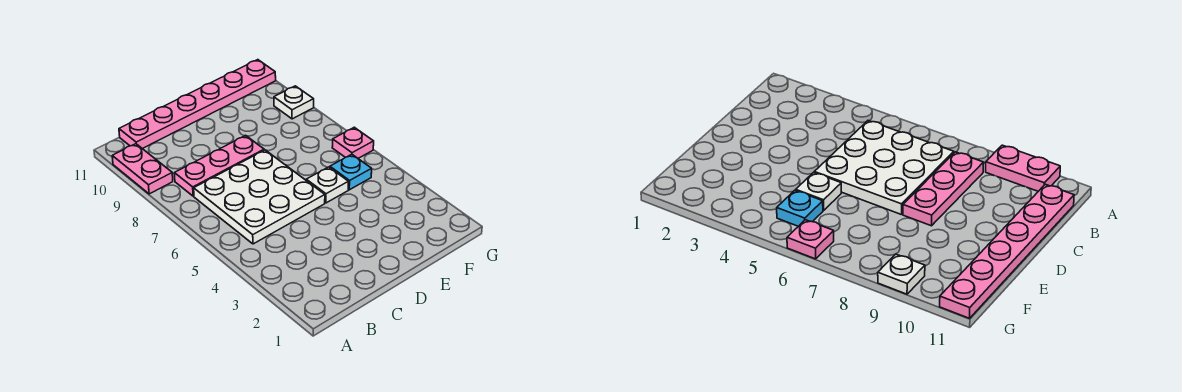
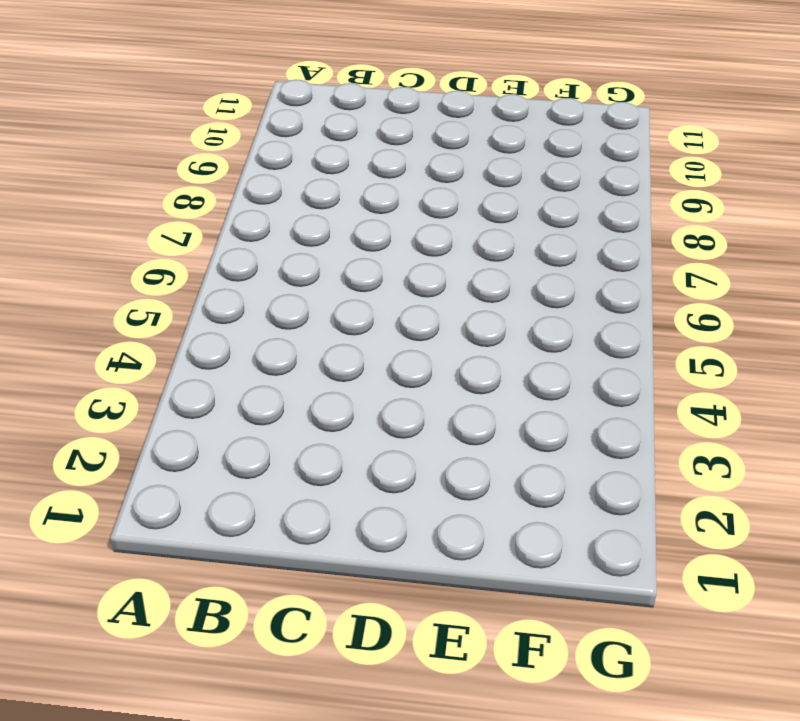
none -> pink 1x2 plate [112,144,173,194]
none -> white 3x3 plate [194,150,325,244]

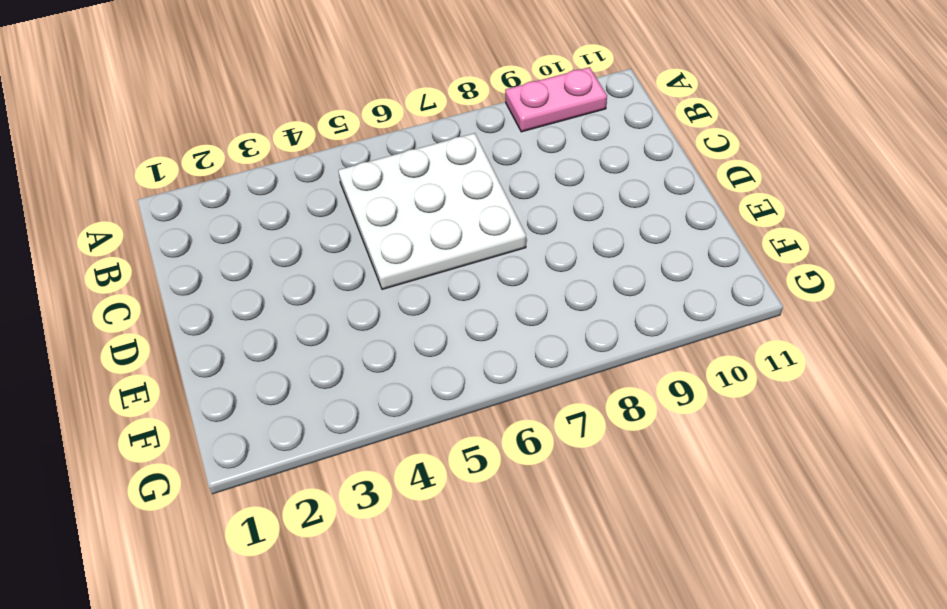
none -> pink 1x3 plate [174,135,264,196]
none -> pink 1x6 plate [119,60,276,149]

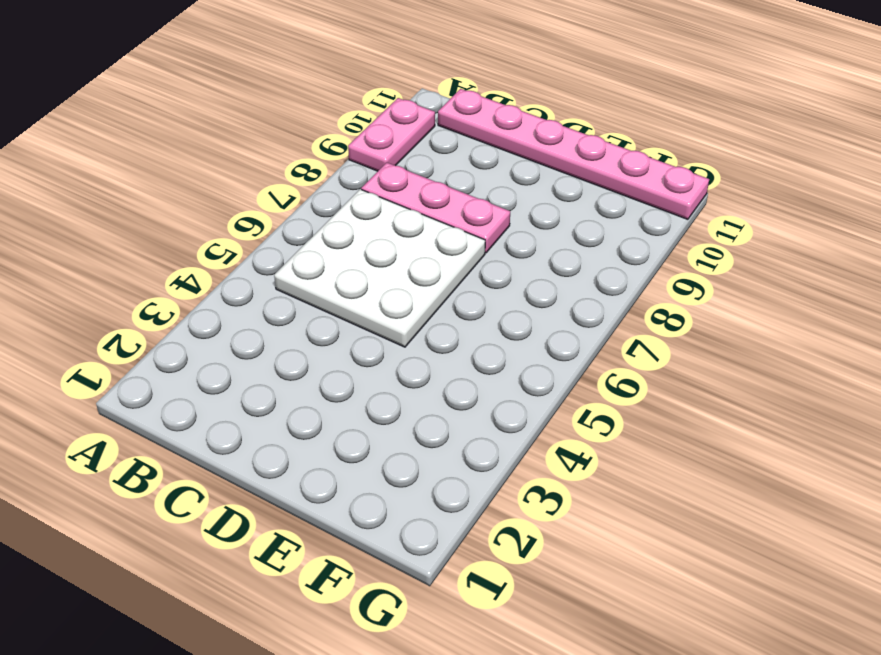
none -> white 1x1 plate [306,167,348,203]
none -> cyan 1x1 plate [330,154,372,190]

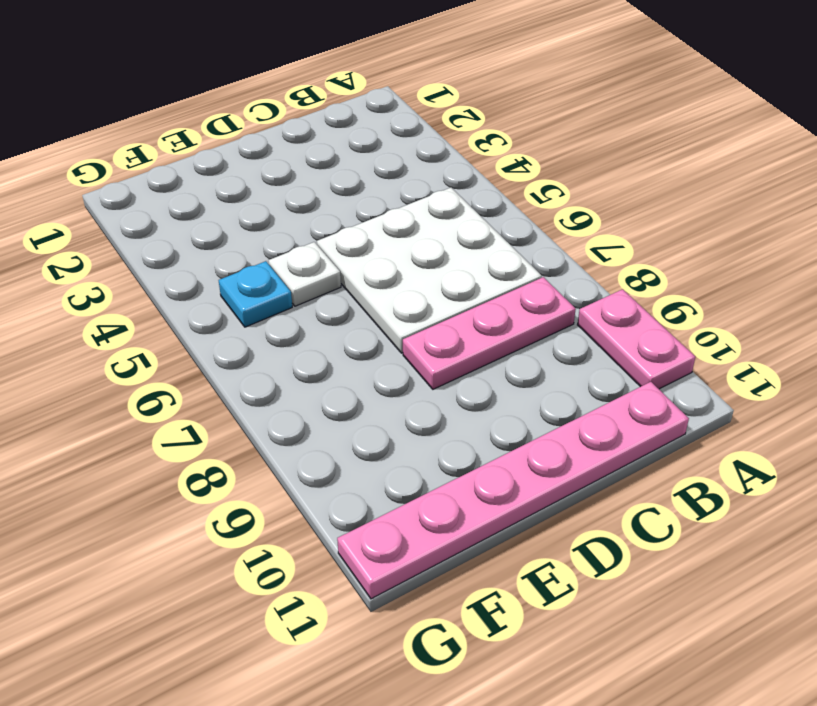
none -> pink 1x1 plate [332,127,374,158]
none -> white 1x1 plate [274,86,314,119]

